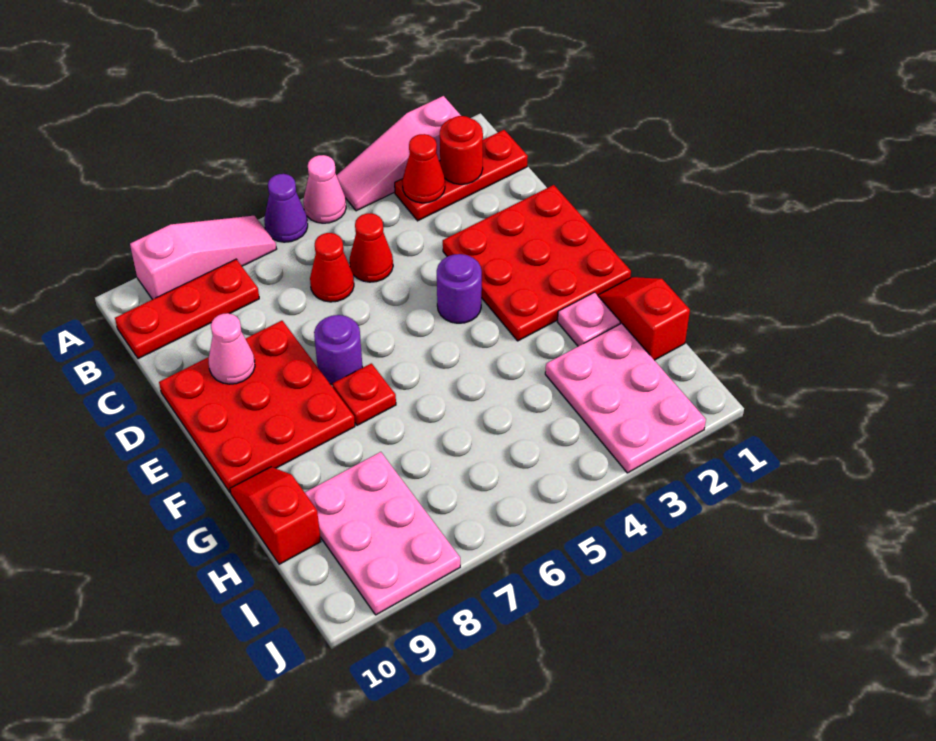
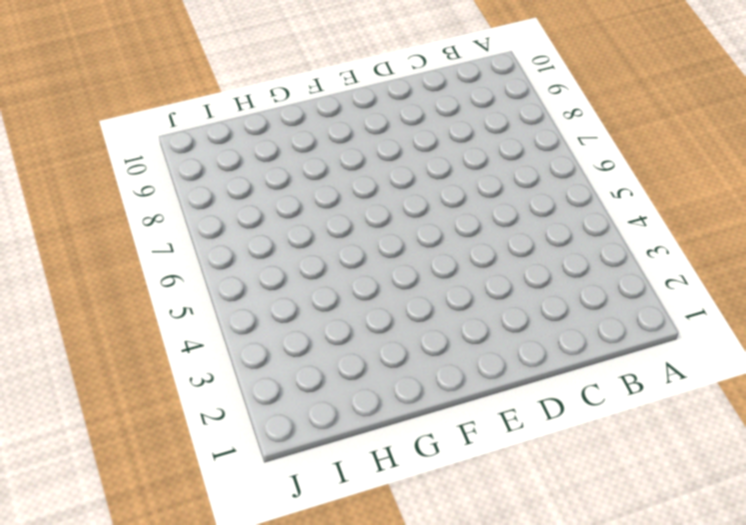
none -> pink 1x3 slope [336,96,461,211]
none -> pink 1x1 cone [303,155,346,223]
none -> purple 1x1 cone [264,174,308,242]

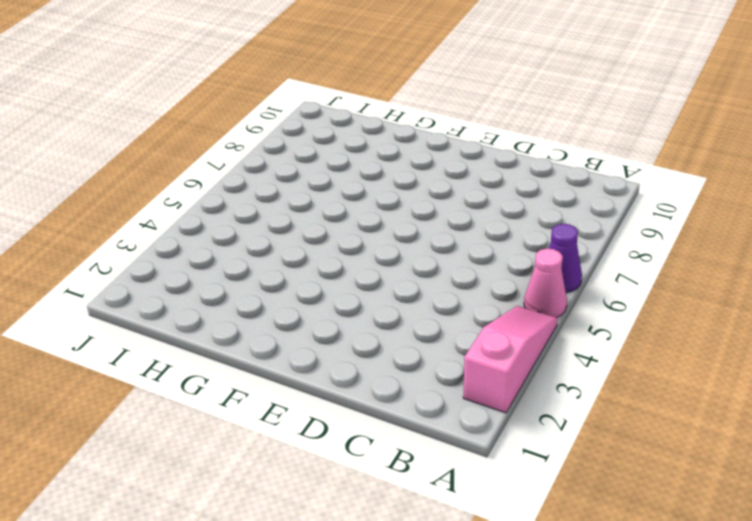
none -> pink 1x3 slope [130,216,276,300]
none -> red 1x3 plate [395,130,528,221]
none -> red 1x3 plate [115,259,259,359]

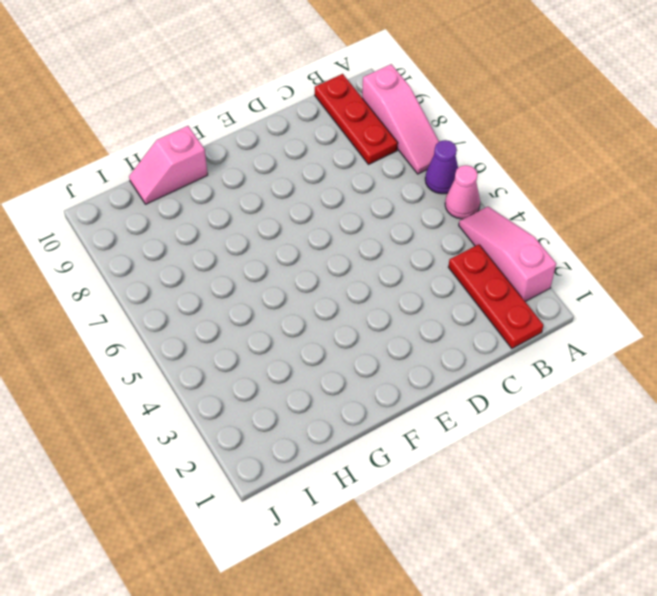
pink 1x2 slope [129,126,208,204] -> red 1x2 slope [230,467,321,564]
none -> red 1x1 cone [350,213,393,282]
none -> red 1x1 cone [310,233,354,302]
none -> red 3x3 plate [443,185,631,341]

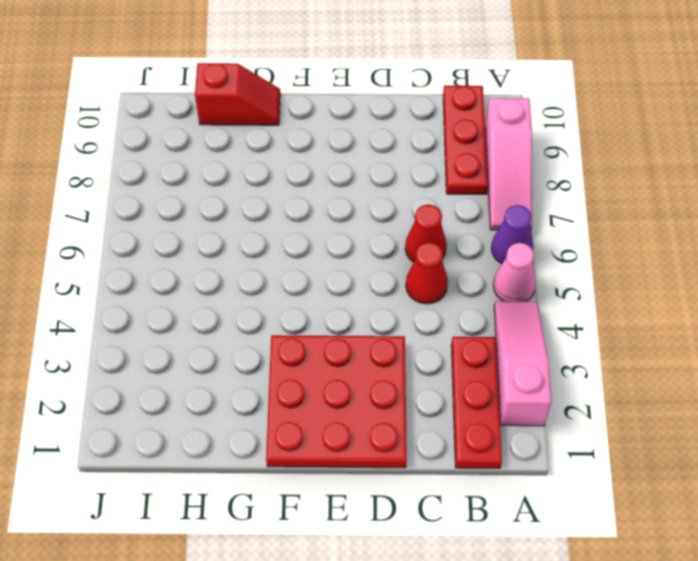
none -> red 3x3 plate [159,321,355,492]
none -> purple 1x1 round brick [437,254,482,323]
none -> purple 1x1 round brick [314,315,363,384]

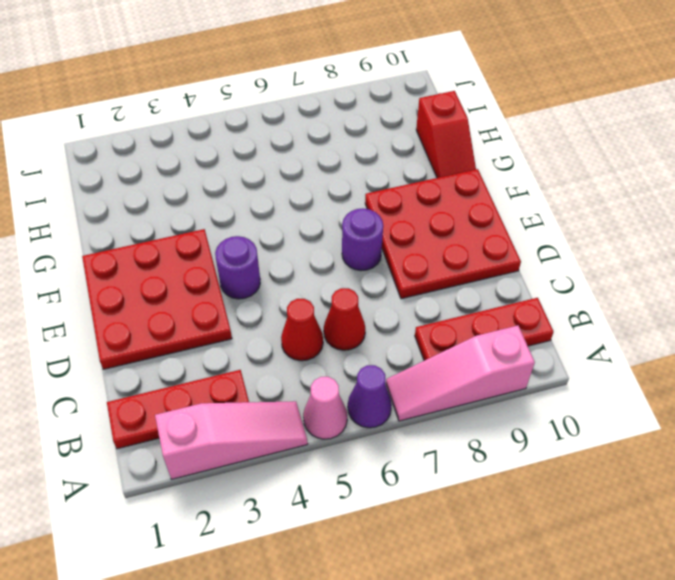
none -> red 1x1 plate [332,363,396,425]
none -> red 1x2 slope [598,277,690,360]
none -> pink 1x1 plate [558,292,620,346]

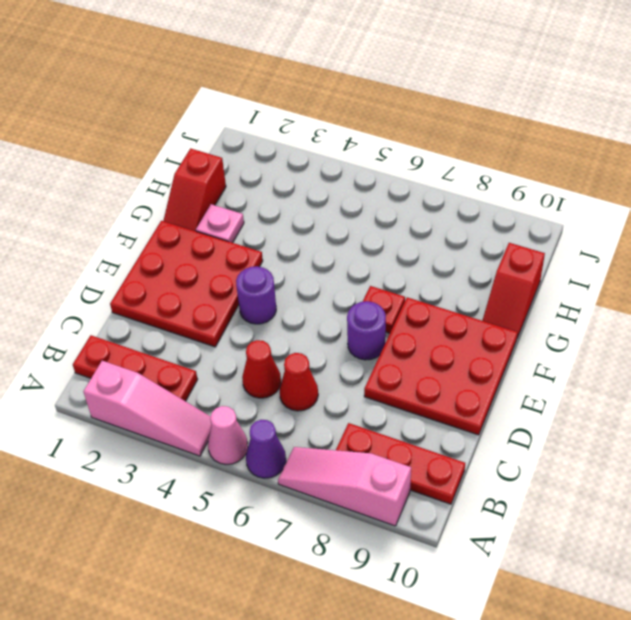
none -> pink 2x3 plate [545,323,706,473]
none -> pink 2x3 plate [305,452,460,615]
none -> red 1x1 round brick [440,116,483,184]

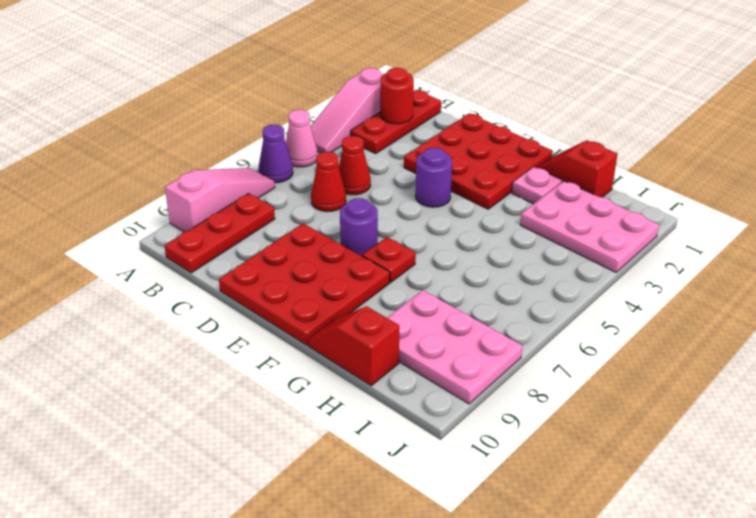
none -> red 1x1 cone [402,134,445,203]
none -> pink 1x1 cone [209,313,255,384]

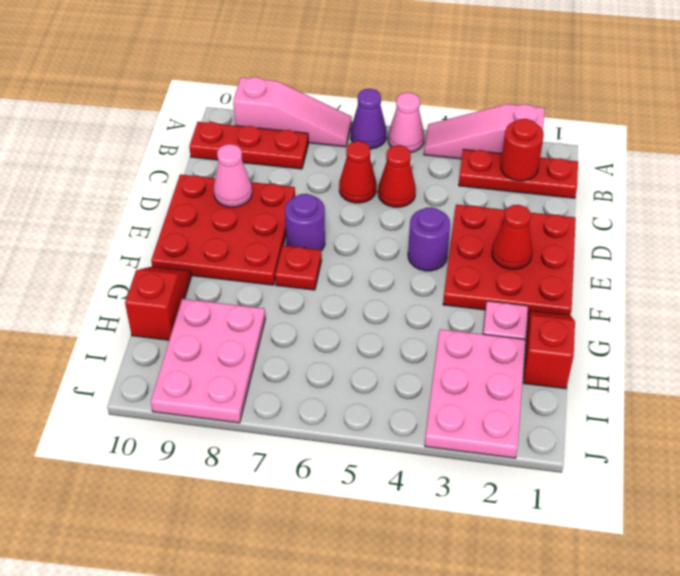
red 1x1 cone [492,205,533,269] -> red 1x1 cone moved to [402,134,445,203]

